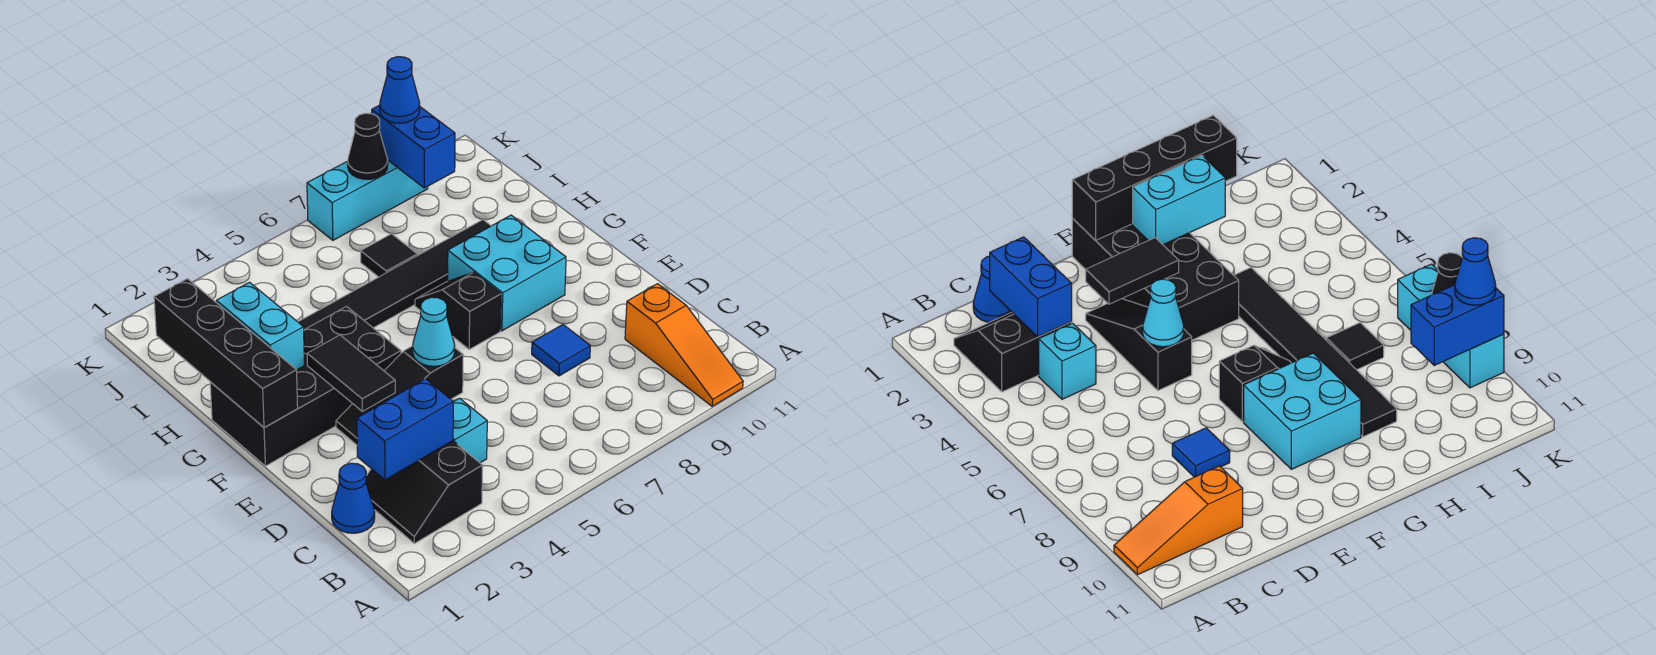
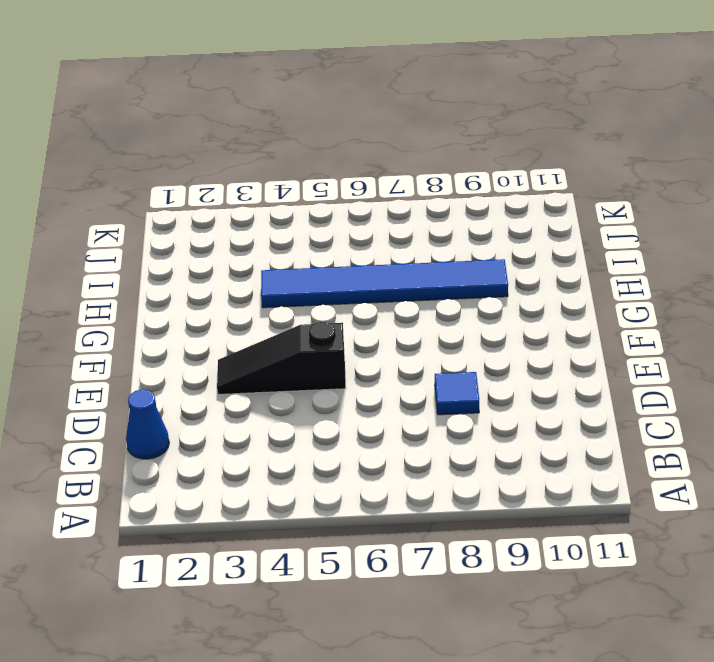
blue 1x6 tile [261,259,508,308] -> black 1x6 tile [298,220,491,330]
none -> orange 1x3 slope [625,284,743,406]
none -> black 2x2 slope [366,441,483,544]
none -> cyan 1x1 brick [453,398,487,463]

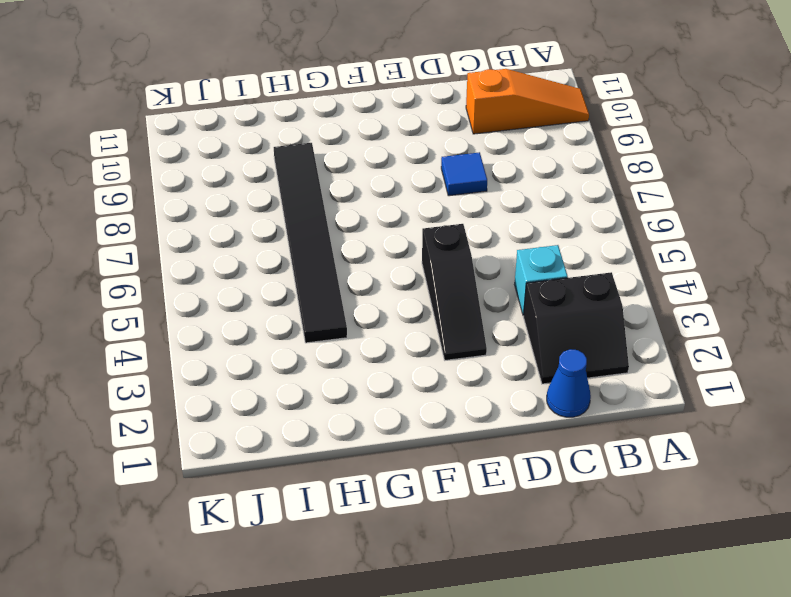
none -> black 2x4 brick [210,307,401,466]
none -> black 1x2 slope [415,272,501,349]
none -> cyan 2x2 brick [448,215,566,331]

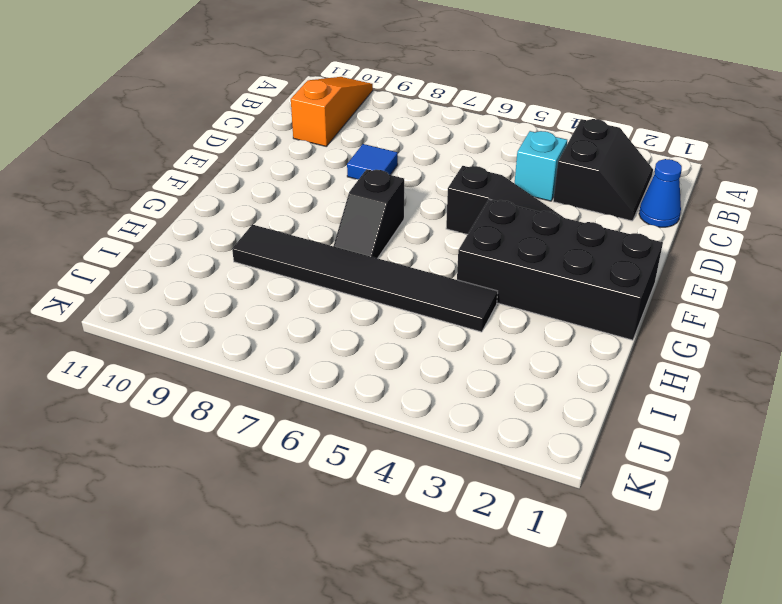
none -> cyan 2x2 brick [448,215,566,331]
none -> black 1x1 tile [361,234,417,277]
none -> cyan 1x3 brick [307,161,428,240]

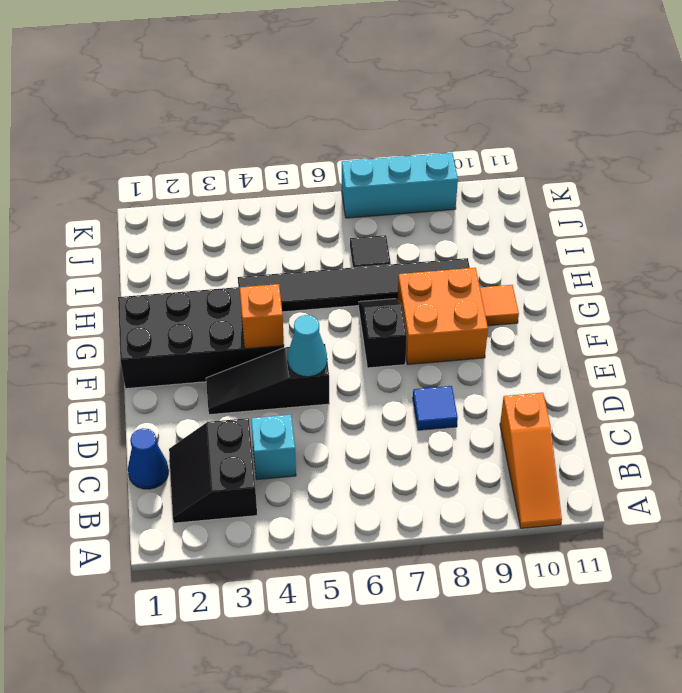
orange 1x1 brick [240,284,284,349] -> none
orange 2x2 brick [398,268,488,364] -> cyan 2x2 brick [448,215,566,331]
orange 1x1 tile [480,285,519,326] -> none
none -> blue 1x2 brick [357,379,453,480]
none -> black 1x2 tile [307,335,395,411]
none -> black 1x4 brick [154,279,298,427]

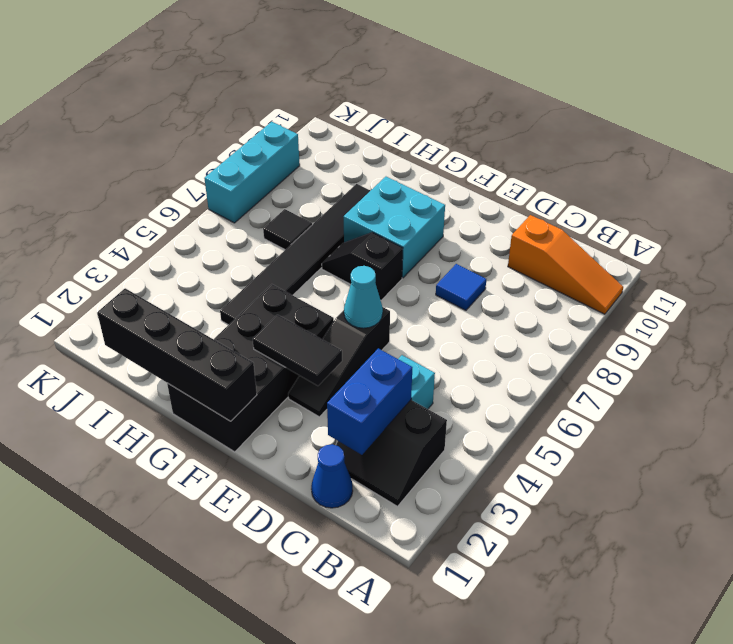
none -> cyan 1x2 brick [216,282,304,370]
none -> blue 1x2 brick [372,105,455,188]
none -> black 1x1 cone [348,113,388,179]

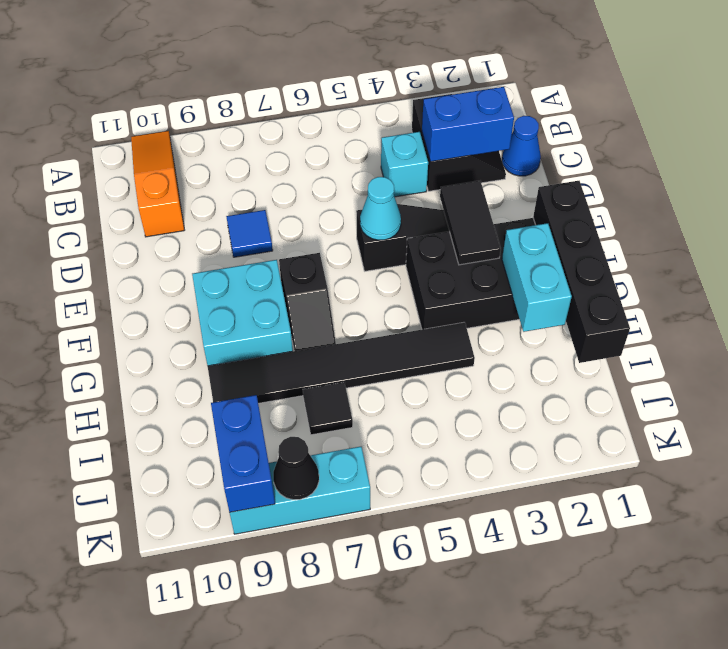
none -> blue 1x1 cone [380,57,420,123]

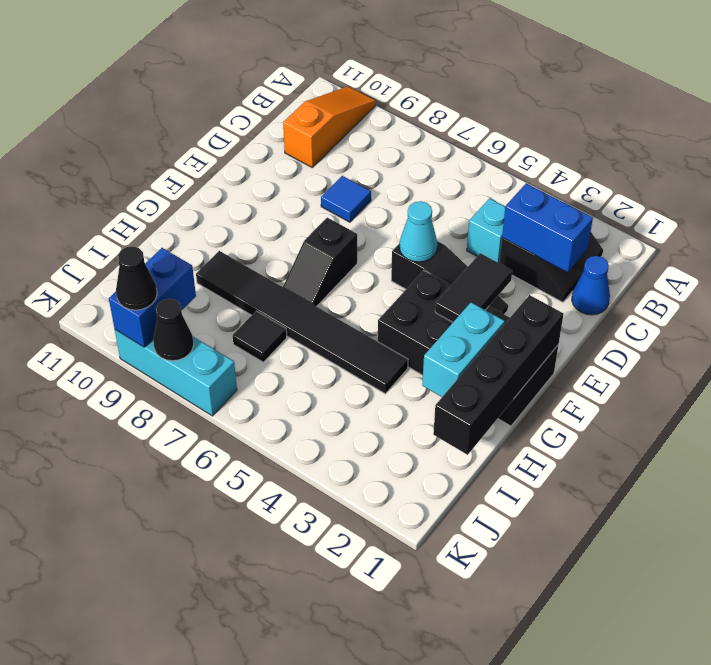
black 1x1 cone [116,246,157,310] -> blue 1x1 cone [380,57,420,123]
none -> cyan 2x2 brick [448,215,566,331]

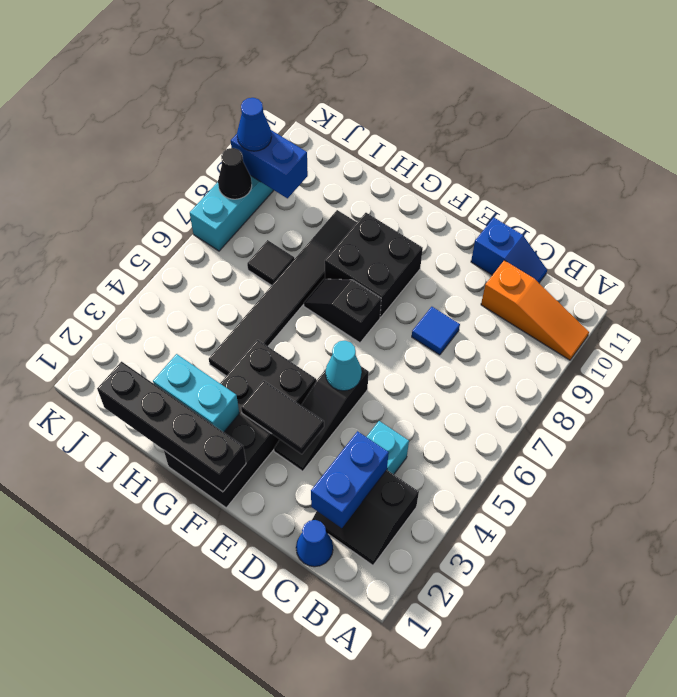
blue 1x2 slope [471,218,547,283] -> none
black 2x2 brick [325,213,423,317] -> cyan 2x2 brick [448,215,566,331]

